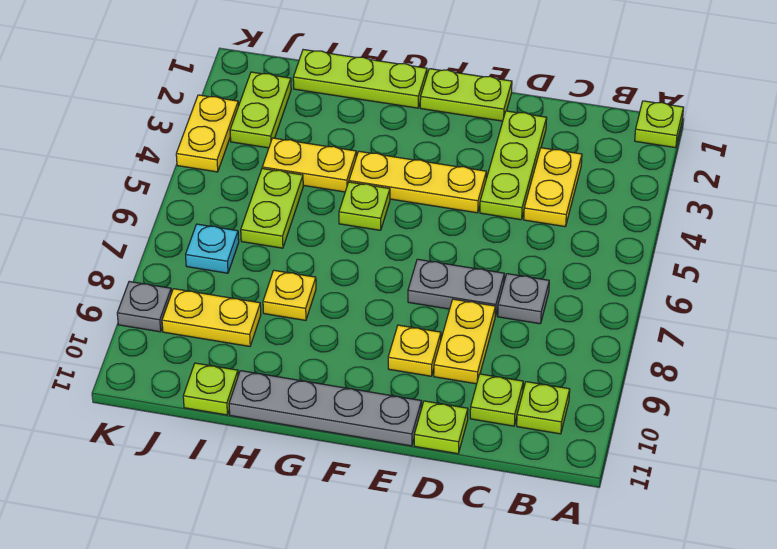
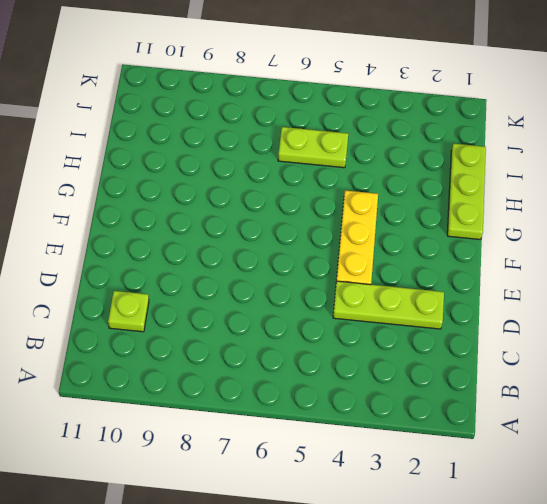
none -> lime 1x1 plate [635,101,684,148]
none -> lime 1x1 plate [517,382,570,434]
none -> yellow 1x2 plate [524,148,582,227]

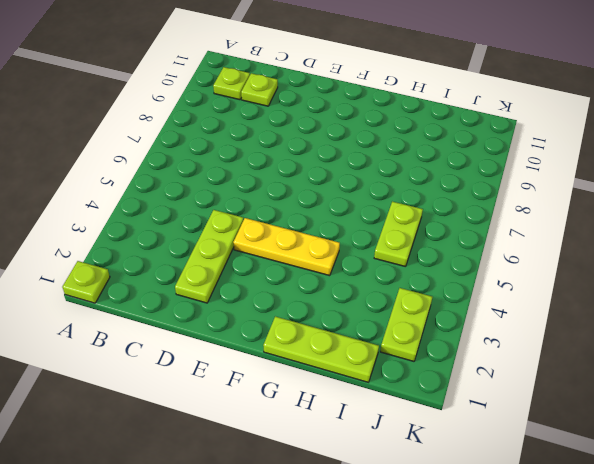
none -> yellow 1x2 plate [524,148,582,227]
none -> grey 1x1 plate [498,274,549,324]
none -> grey 1x2 plate [408,259,504,316]

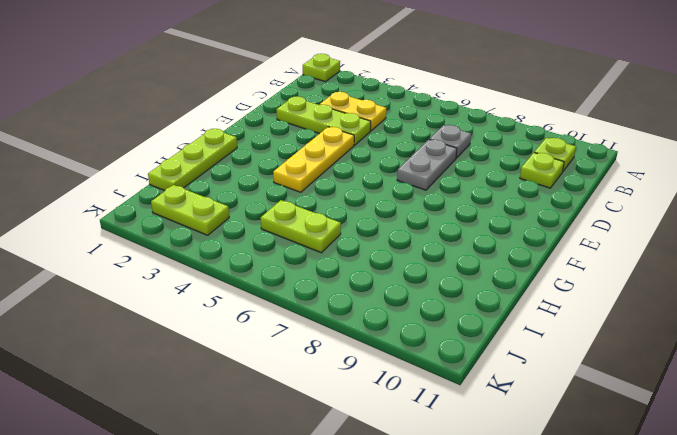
none -> yellow 1x2 plate [434,299,495,384]
none -> lime 1x1 plate [414,401,468,454]
none -> lime 1x2 plate [420,69,512,121]

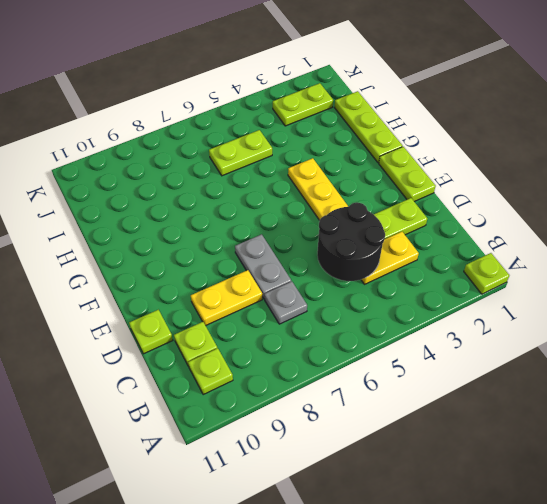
black 2x2 round brick [317,202,385,281] -> none
none -> yellow 1x1 plate [388,325,441,376]
none -> grey 1x4 plate [229,371,422,446]
none -> lime 1x1 plate [339,182,390,230]

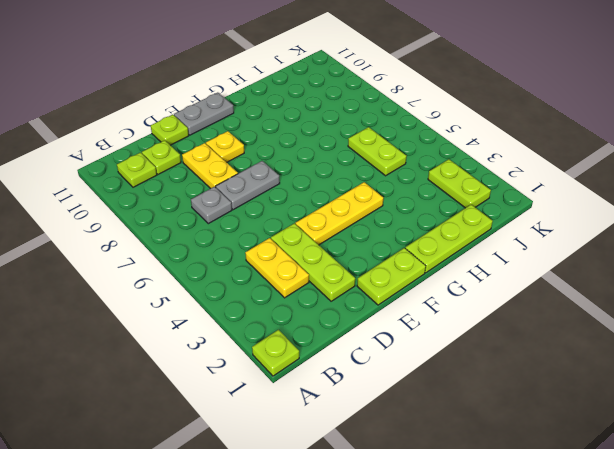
grey 1x2 plate [174,93,234,135] -> grey 1x4 plate [229,371,422,446]
none -> lime 1x1 plate [339,182,390,230]
none -> yellow 1x2 plate [262,138,356,192]
none -> yellow 1x1 plate [263,270,316,320]

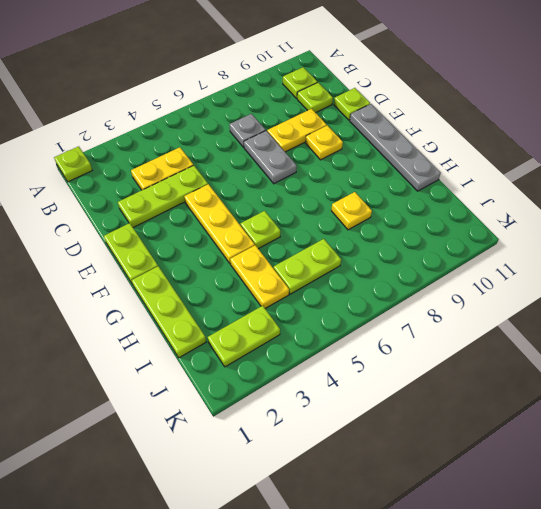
none -> yellow 1x2 plate [162,289,261,346]
none -> lime 1x1 plate [183,363,238,415]
none -> cyan 1x1 plate [186,224,239,273]

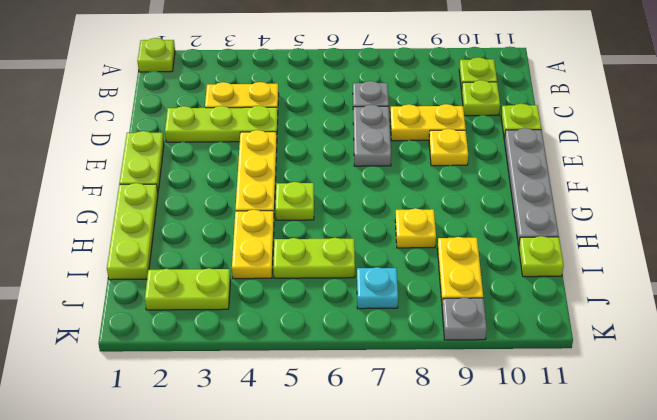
none -> yellow 1x2 plate [176,95,238,172]

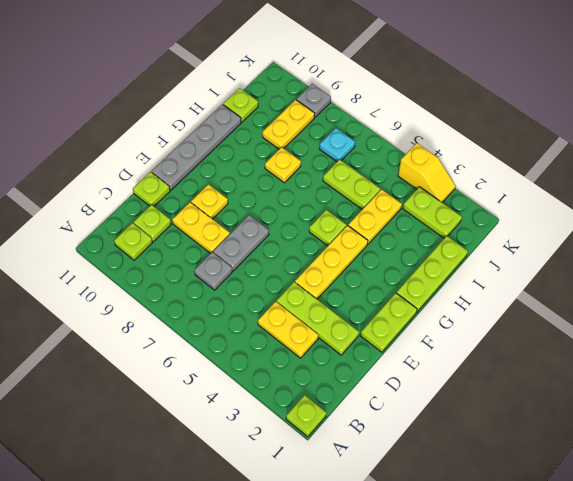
yellow 1x2 slope [398,143,456,202] -> yellow 1x2 plate [176,95,238,172]

